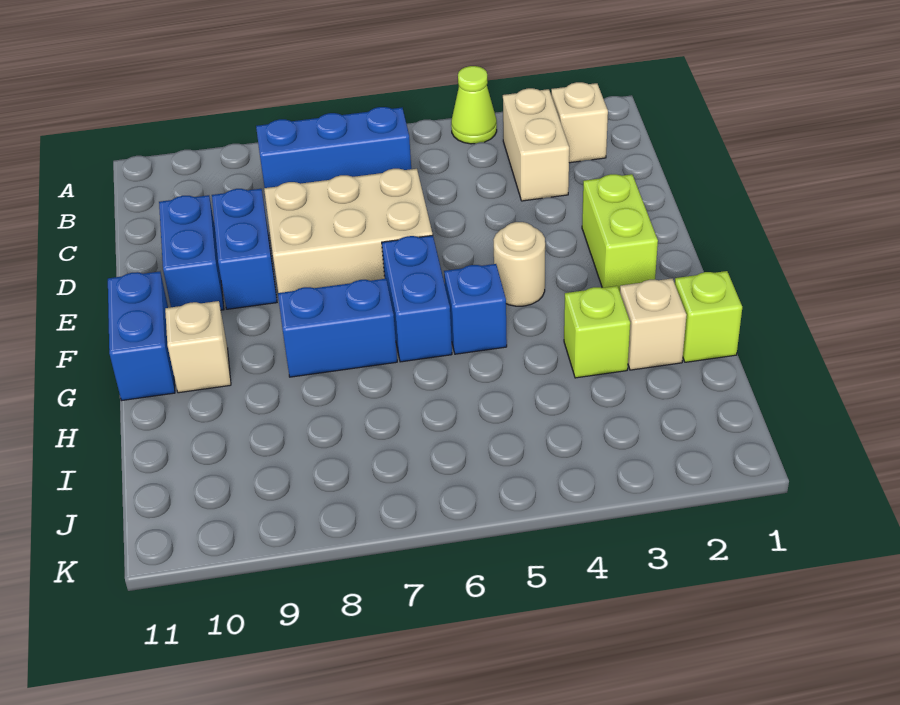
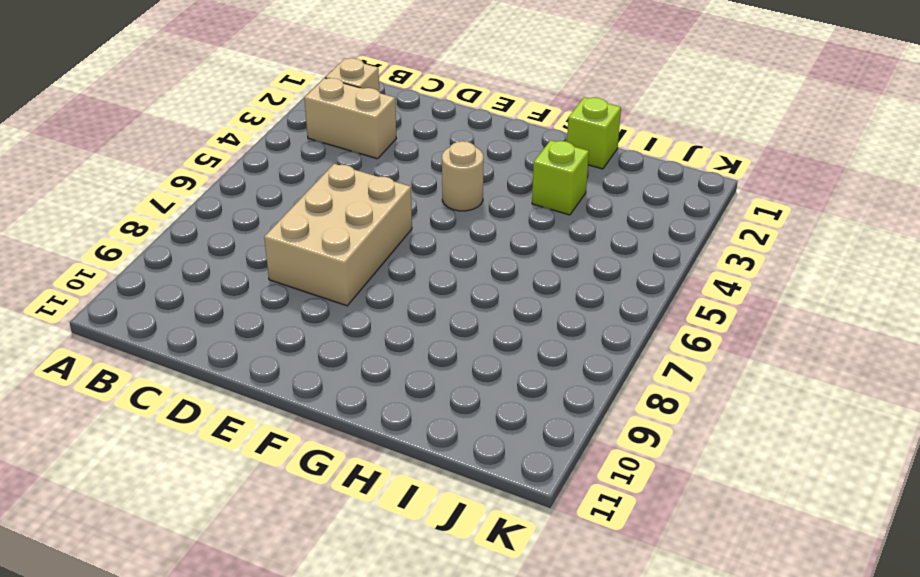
none -> lime 1x1 cone [451,66,497,144]
none -> blue 1x3 brick [256,107,411,188]
none -> blue 1x2 brick [212,189,277,309]

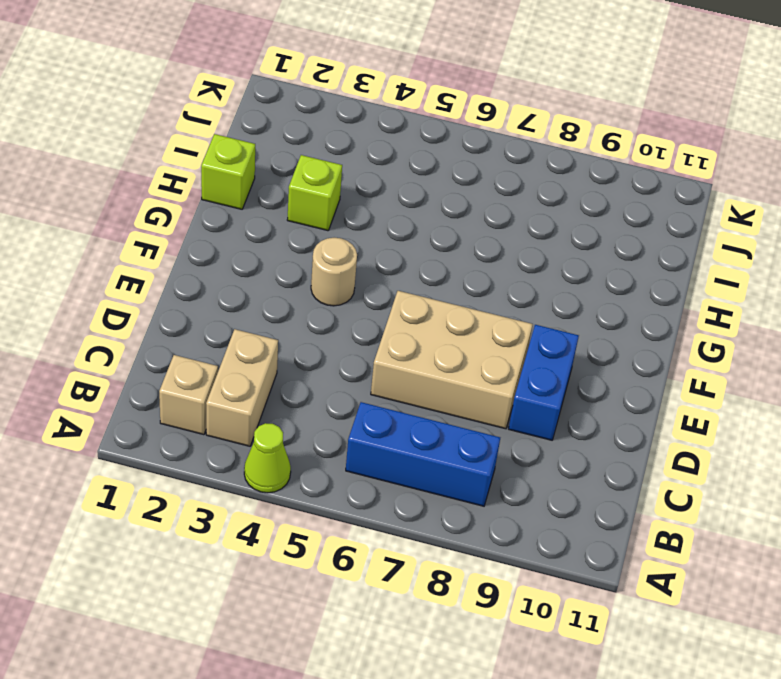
none -> blue 1x2 brick [159,195,224,310]
none -> lime 1x2 brick [582,174,658,291]
none -> blue 1x2 brick [382,235,452,362]

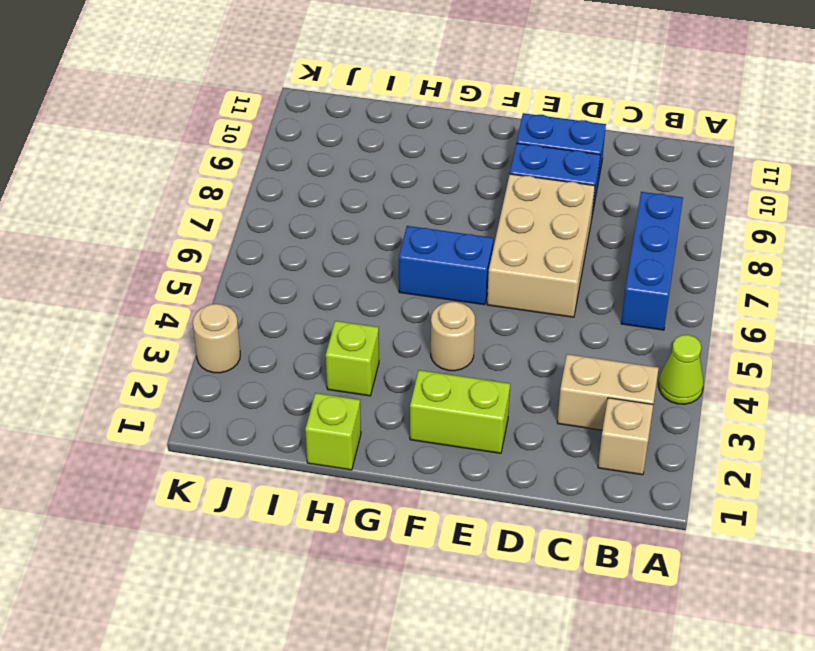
tan 1x1 round brick [193,304,240,373] -> none
none -> blue 1x2 brick [108,272,175,401]
none -> blue 1x1 brick [444,264,507,354]
none -> blue 1x2 brick [278,279,397,377]

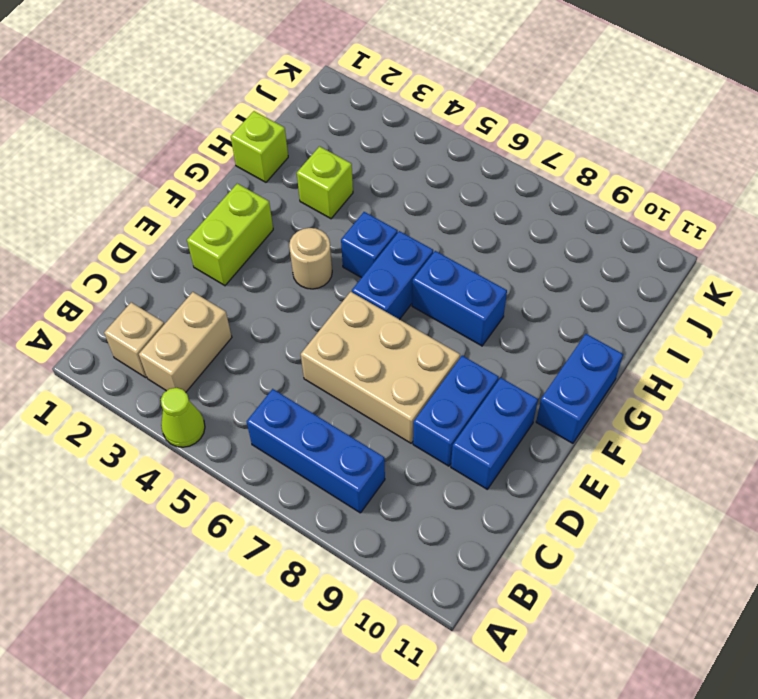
none -> tan 1x1 brick [165,301,231,393]
none -> tan 1x1 brick [620,278,687,370]

